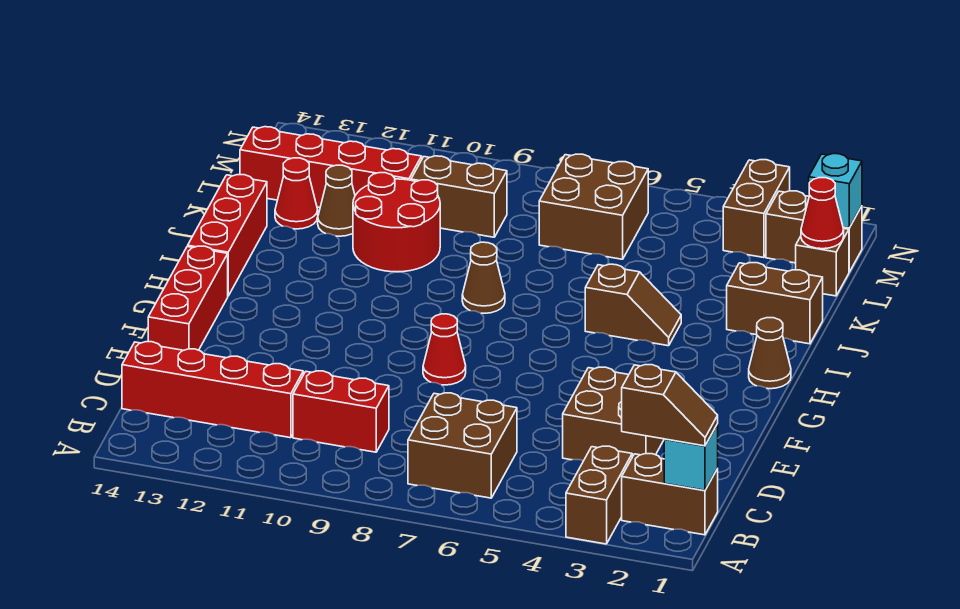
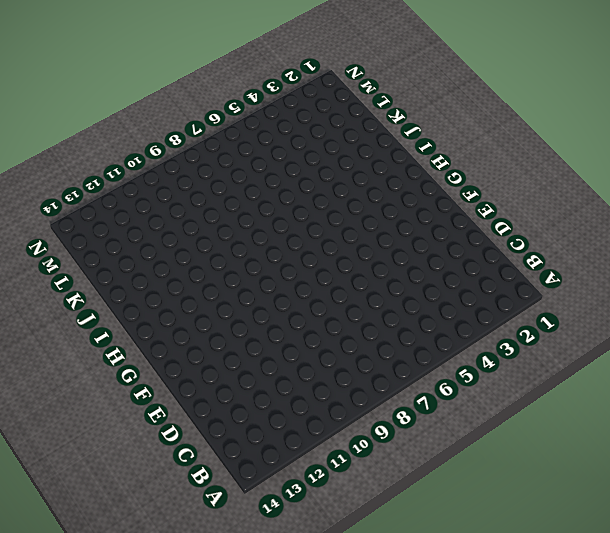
none -> brown 1x2 brick [566,446,632,544]
none -> brown 1x2 brick [622,454,718,535]
none -> brown 2x2 brick [408,393,517,498]

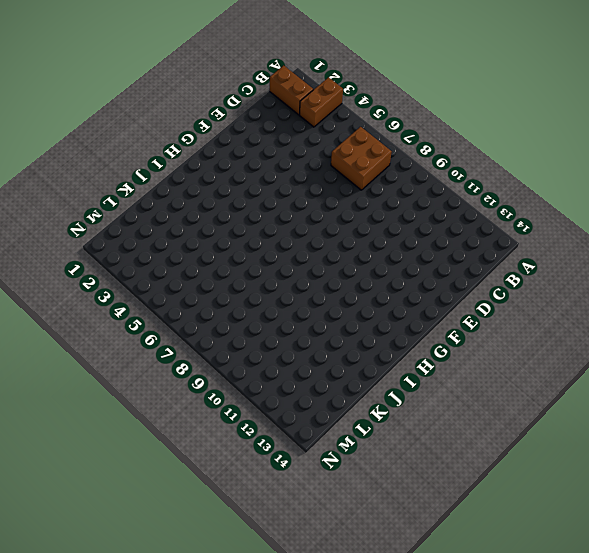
none -> red 1x2 brick [293,371,389,452]
none -> red 1x4 brick [122,342,303,438]
none -> brown 2x2 brick [563,367,664,461]

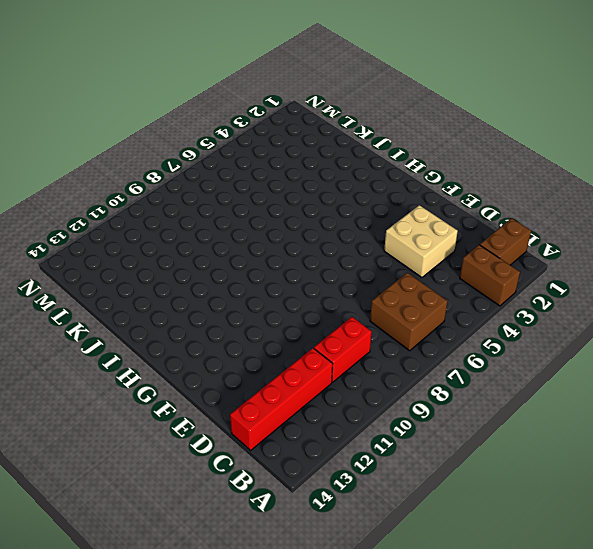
tan 2x2 brick [384,205,458,277] -> brown 2x2 brick [563,367,664,461]
none -> red 1x3 brick [148,246,228,350]
none -> red 1x1 cone [423,314,466,385]
none -> brown 1x1 cone [749,318,791,389]

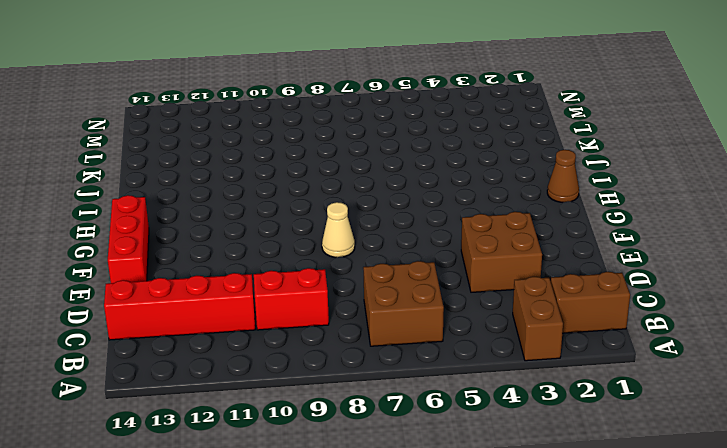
tan 1x1 cone [322,202,355,257] -> red 1x1 cone [423,314,466,385]
none -> red 1x3 brick [188,175,267,296]
none -> brown 1x2 slope [585,264,681,346]
none -> brown 1x1 cone [462,242,505,313]

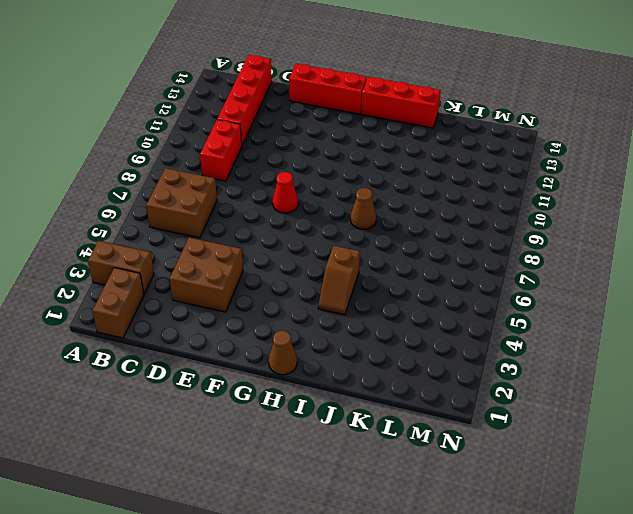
none -> brown 1x2 brick [727,263,823,344]
none -> red 2x2 round brick [353,173,440,272]
none -> brown 1x1 cone [318,165,355,236]

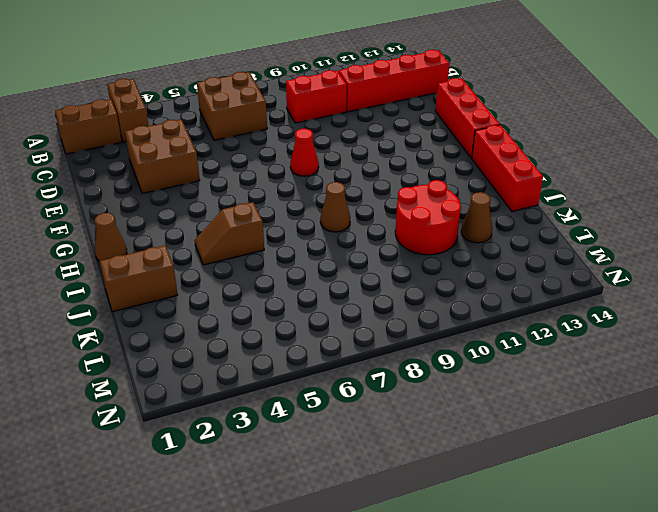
none -> red 1x1 cone [275,158,318,229]
none -> brown 1x1 brick [796,228,849,296]
none -> brown 2x2 brick [539,154,648,259]

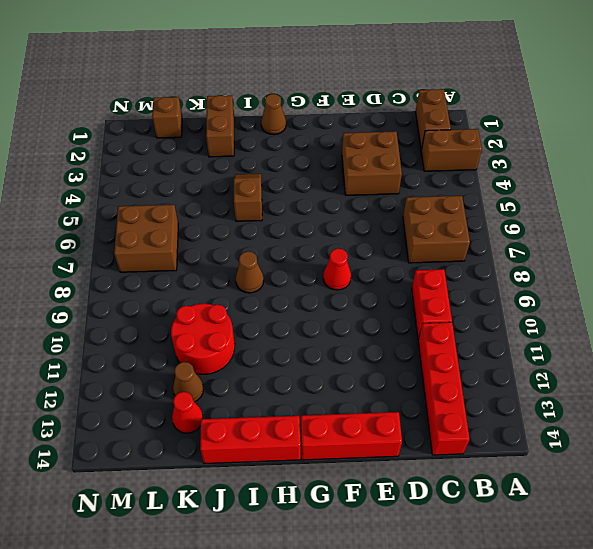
none -> brown 1x2 brick [411,156,507,237]
none -> red 1x4 brick [240,127,422,207]
none -> brown 1x2 brick [766,191,862,272]

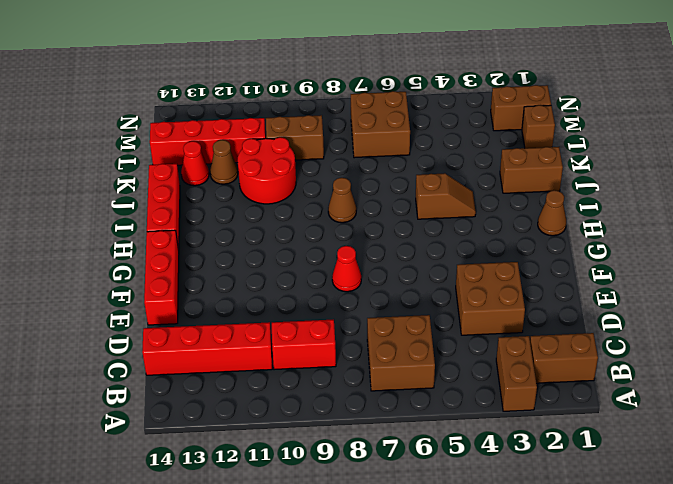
none -> brown 1x2 brick [723,160,790,258]
none -> cyan 1x1 brick [664,424,718,490]
none -> red 1x1 cone [801,178,844,249]

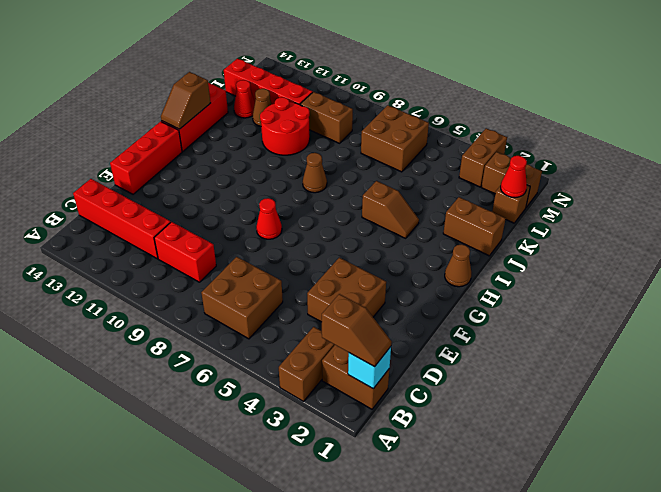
brown 1x2 slope [161,72,210,129] -> none
none -> cyan 1x1 brick [809,154,862,228]

